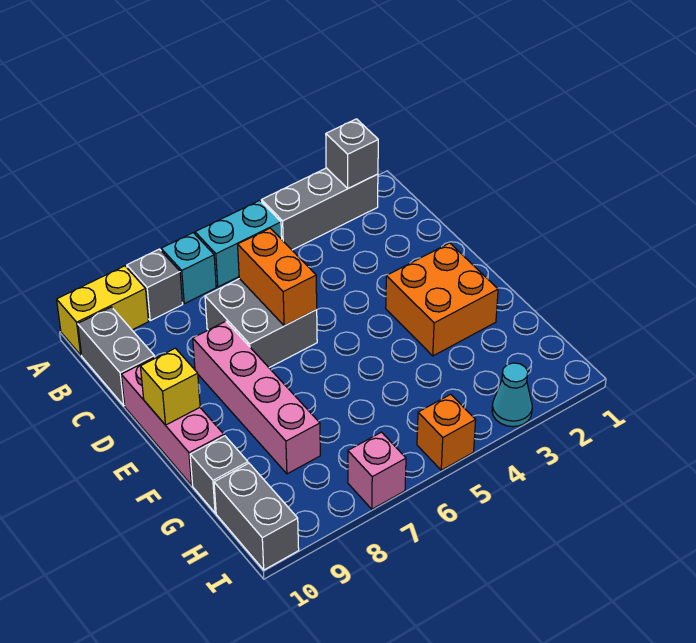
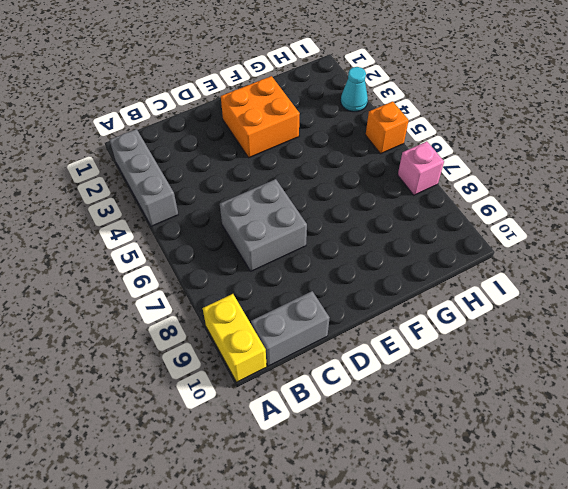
none -> cyan 1x2 brick [195,200,282,287]
none -> cyan 1x1 brick [161,233,216,304]
none -> grey 1x1 brick [127,249,183,321]

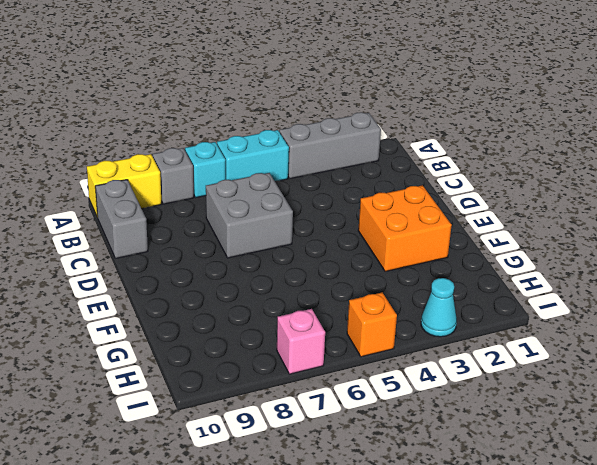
none -> pink 1x4 brick [193,321,320,474]
none -> pink 1x3 brick [121,357,224,485]
none -> grey 1x1 brick [190,436,248,513]

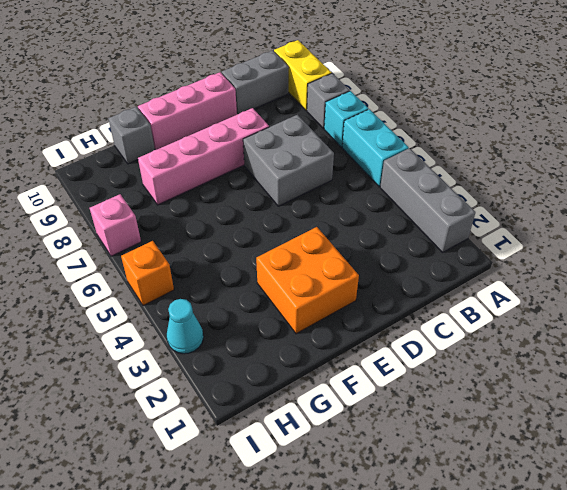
none -> grey 1x2 brick [214,463,299,570]
none -> grey 1x1 brick [326,119,378,188]
none -> orange 1x2 brick [238,228,317,326]

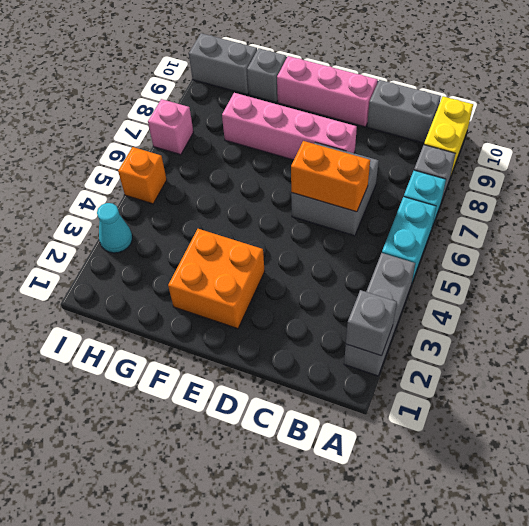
none -> yellow 1x1 brick [140,348,200,425]

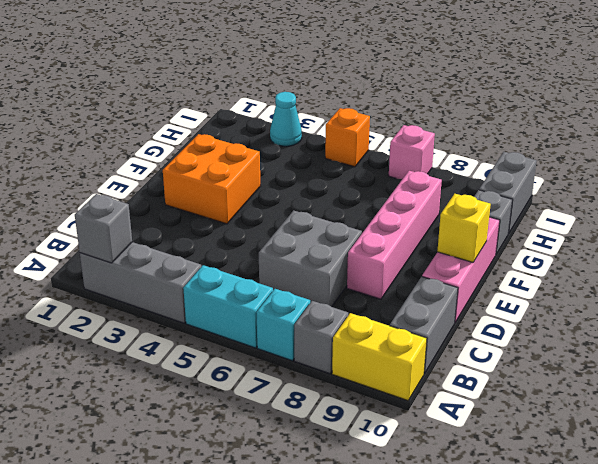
none -> orange 1x2 brick [238,228,317,326]

